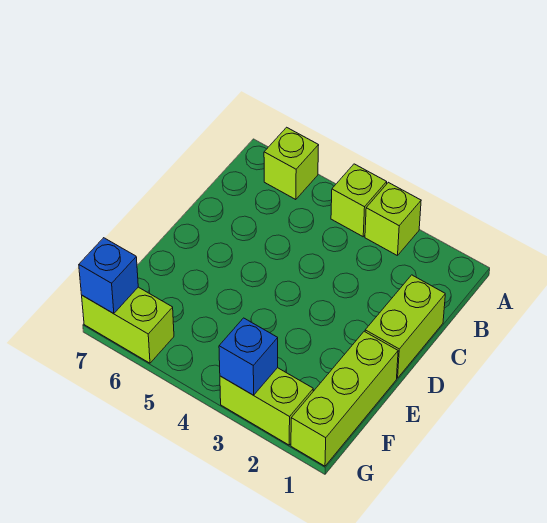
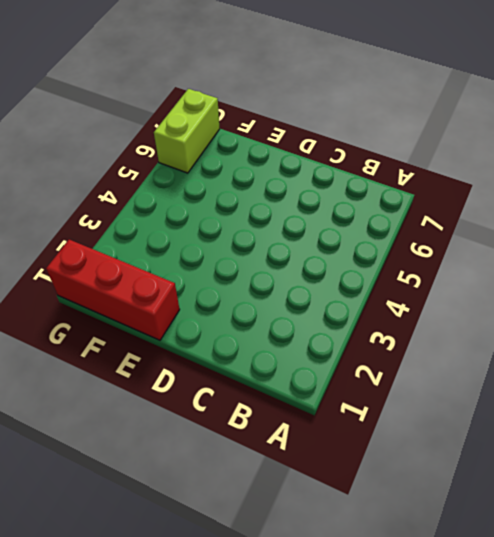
red 1x3 brick [46,240,180,340] -> lime 1x3 brick [291,331,398,466]
none -> lime 1x1 brick [365,182,421,256]
none -> lime 1x1 brick [331,164,387,237]

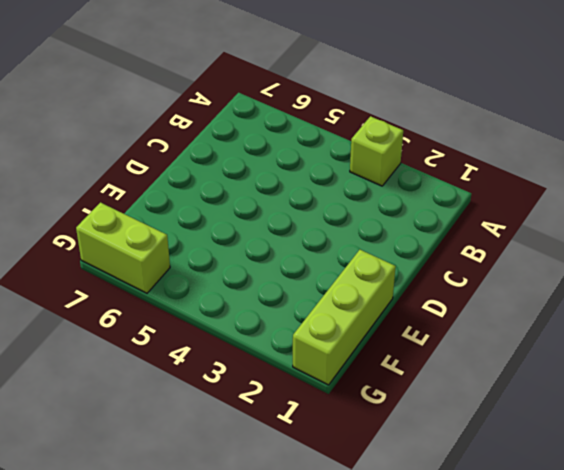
none -> lime 1x1 brick [331,164,387,237]
none -> lime 1x1 brick [264,127,319,200]

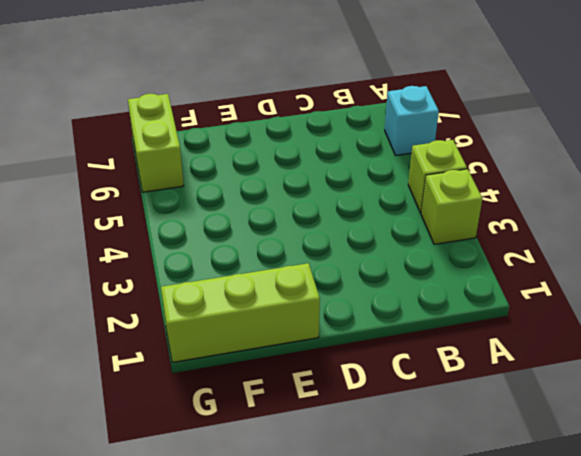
cyan 1x1 brick [385,86,439,155] -> lime 1x1 brick [264,127,319,200]
none -> lime 1x2 brick [365,275,445,378]
none -> lime 1x2 brick [220,368,313,445]

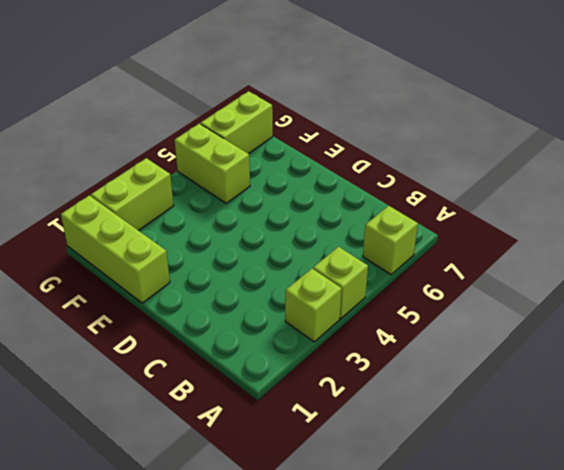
lime 1x2 brick [175,124,250,203] -> lime 1x2 brick moved to [365,275,445,378]
none -> blue 1x1 brick [219,318,278,395]
none -> blue 1x1 brick [79,238,138,314]

